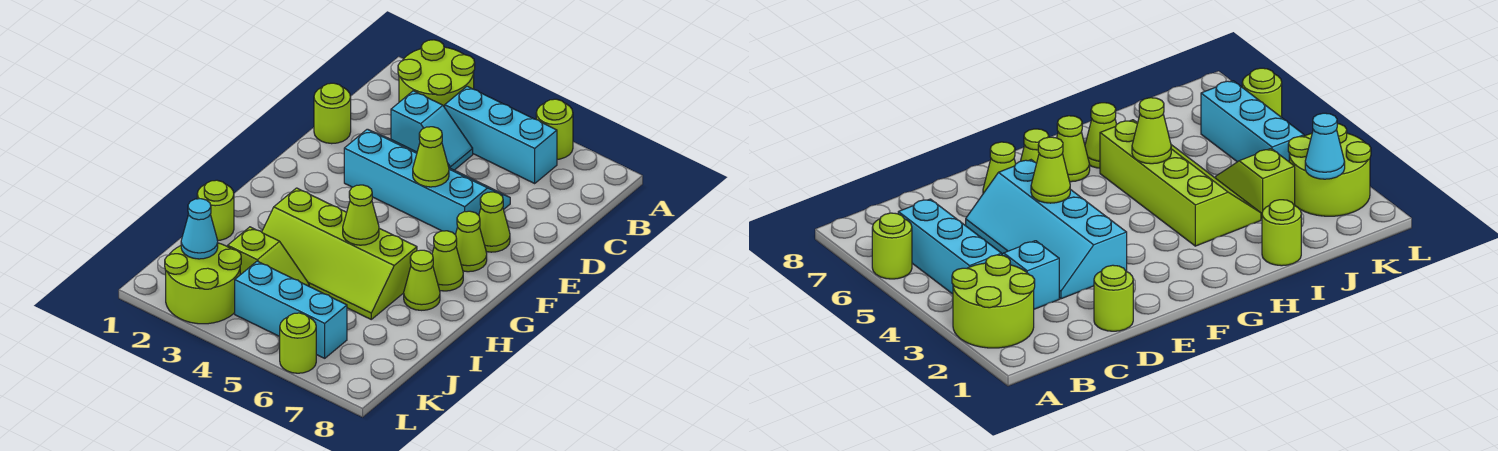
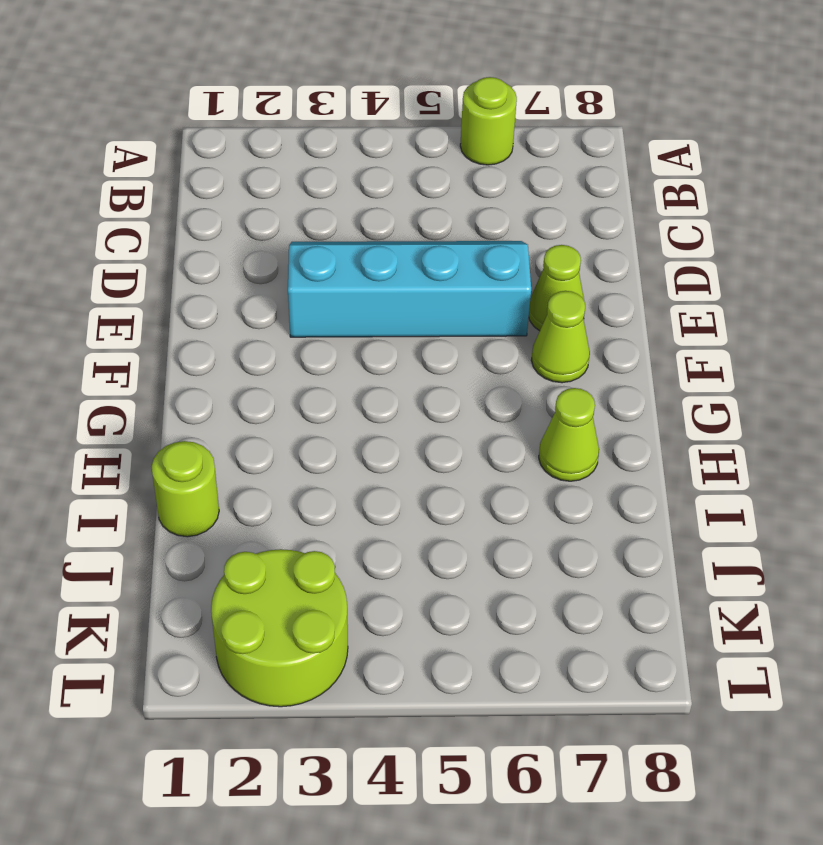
none -> lime 2x2 round brick [398,40,475,107]
none -> cyan 1x3 brick [445,86,557,183]
none -> cyan 1x2 slope [391,91,473,170]

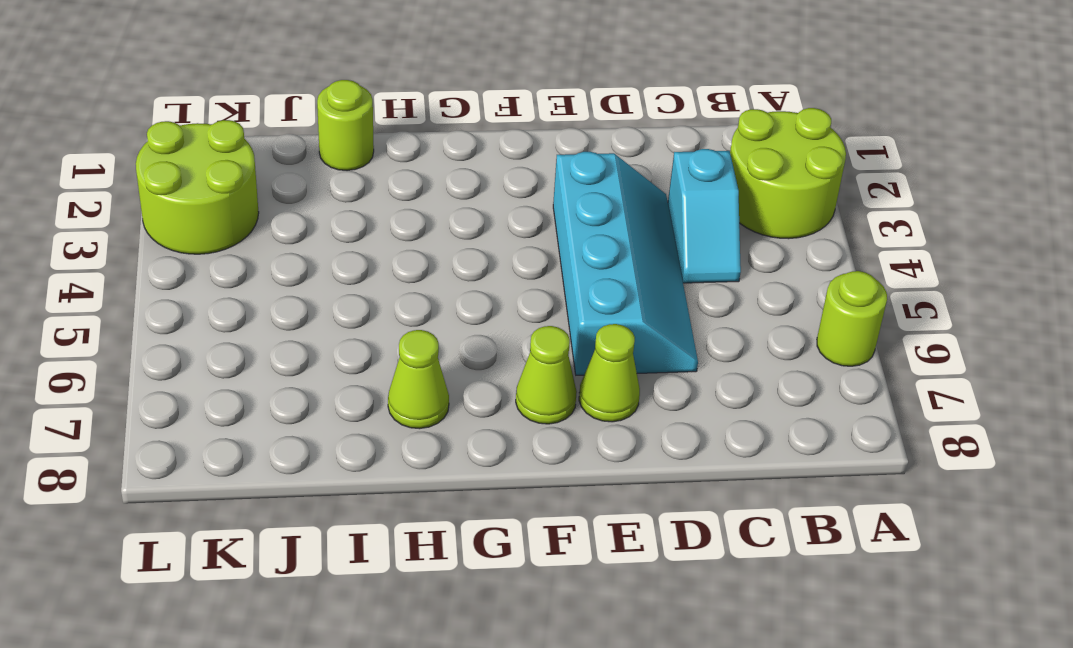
none -> cyan 1x3 brick [445,86,557,183]
none -> lime 1x1 round brick [314,83,351,144]
none -> lime 1x1 cone [432,231,463,291]

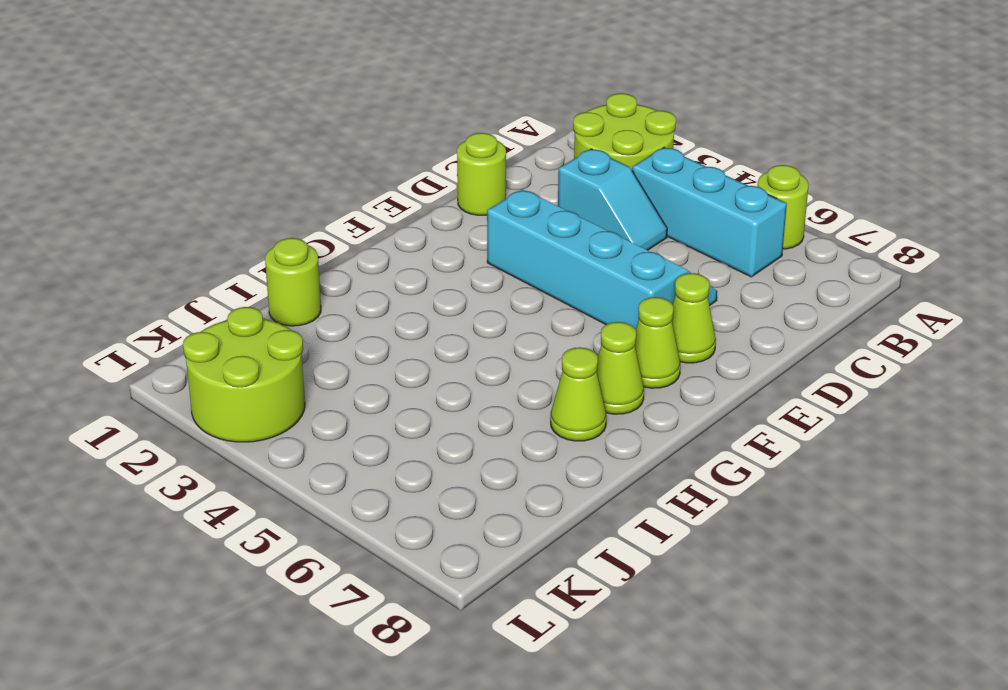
none -> lime 2x4 slope [262,188,417,319]
none -> lime 1x2 slope [228,227,309,286]
none -> cyan 1x3 brick [235,261,347,358]

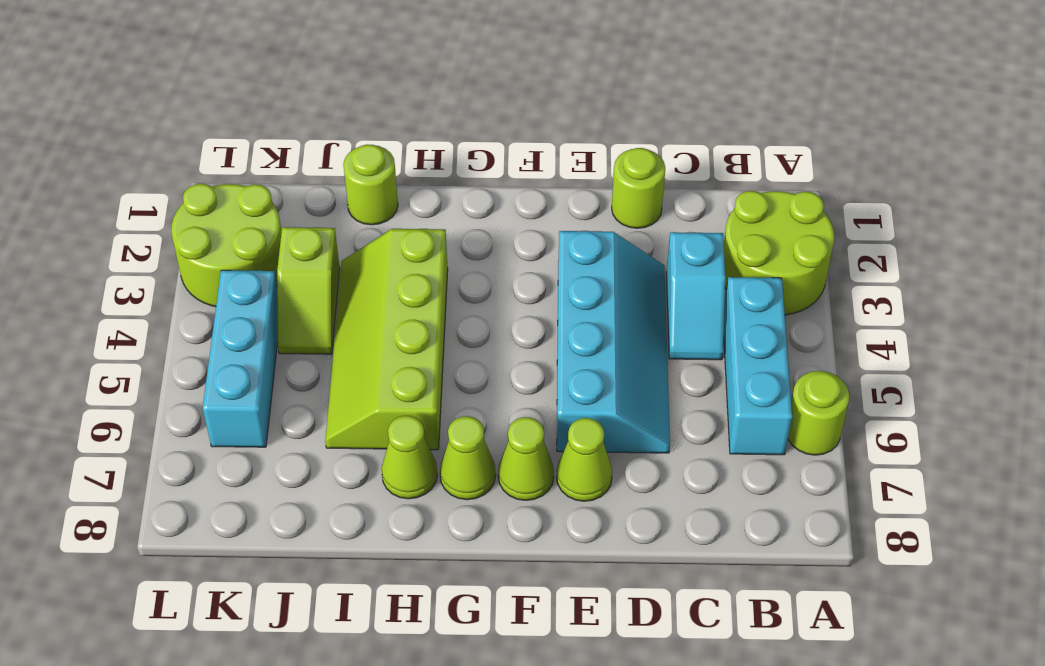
none -> lime 1x1 round brick [280,313,316,373]
none -> lime 1x1 cone [413,127,449,187]
none -> lime 1x1 cone [343,185,379,245]

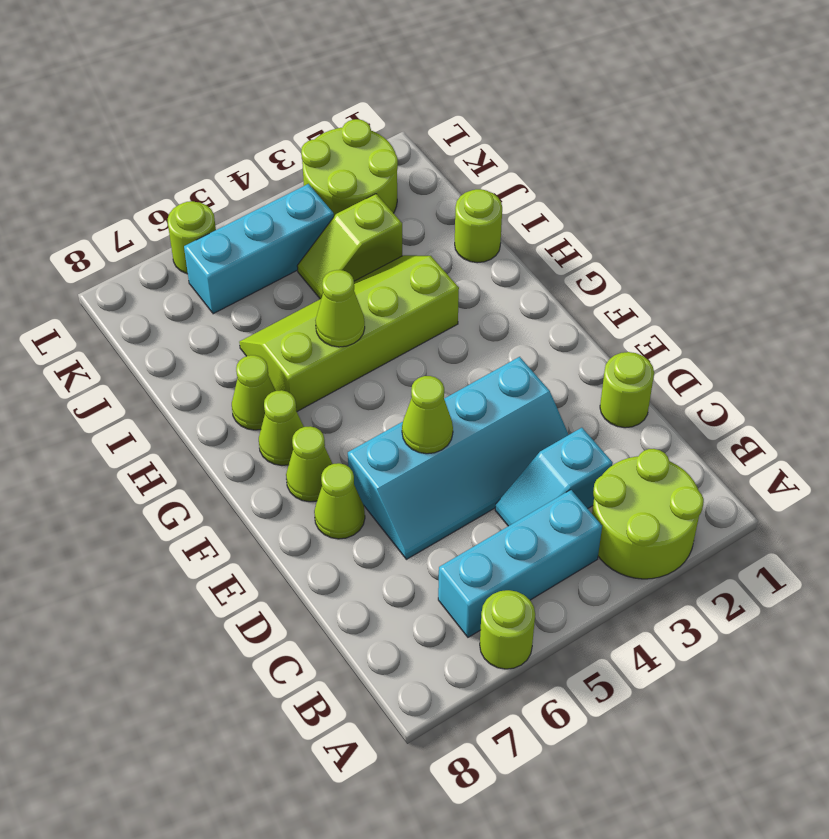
none -> cyan 1x1 cone [181,199,218,259]

